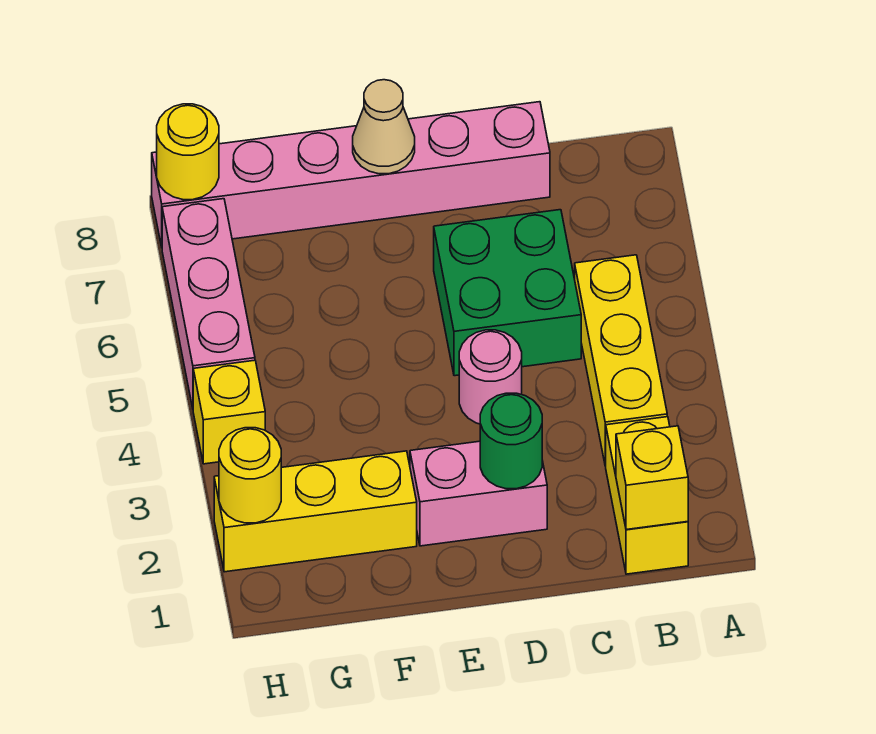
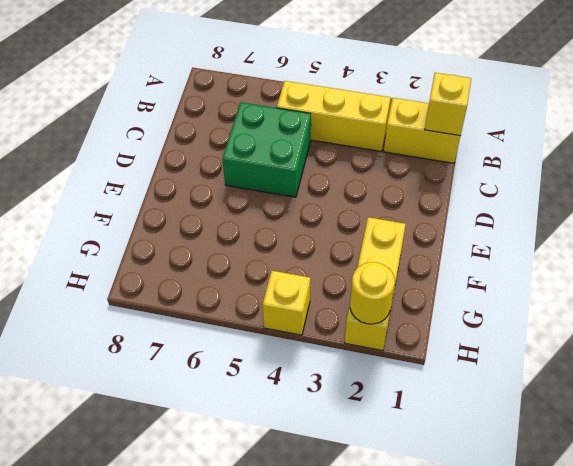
none -> pink 1x6 brick [152,102,550,247]
none -> pink 1x2 brick [410,441,547,546]
none -> pink 1x1 round brick [459,330,522,424]

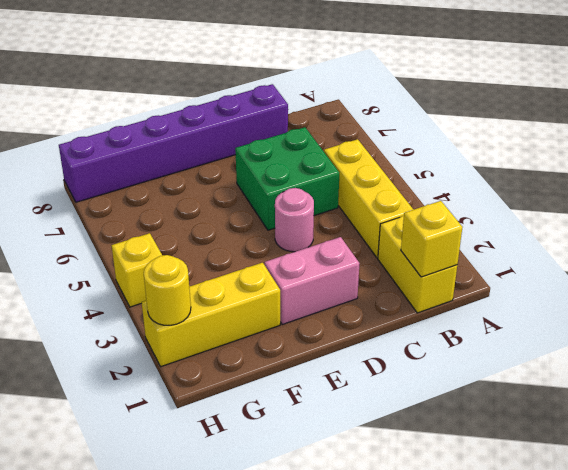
purple 1x6 brick [59,84,288,202] -> pink 1x6 brick [152,102,550,247]
none -> pink 1x3 brick [162,199,255,408]
none -> green 1x1 round brick [480,393,542,489]
none -> tan 1x1 cone [353,80,415,174]

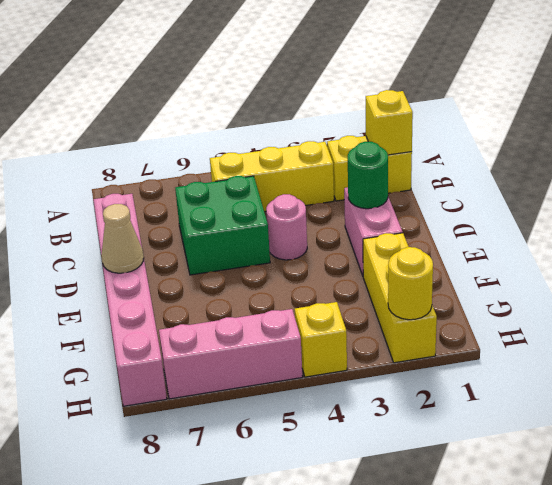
none -> yellow 1x1 round brick [157,104,219,200]

